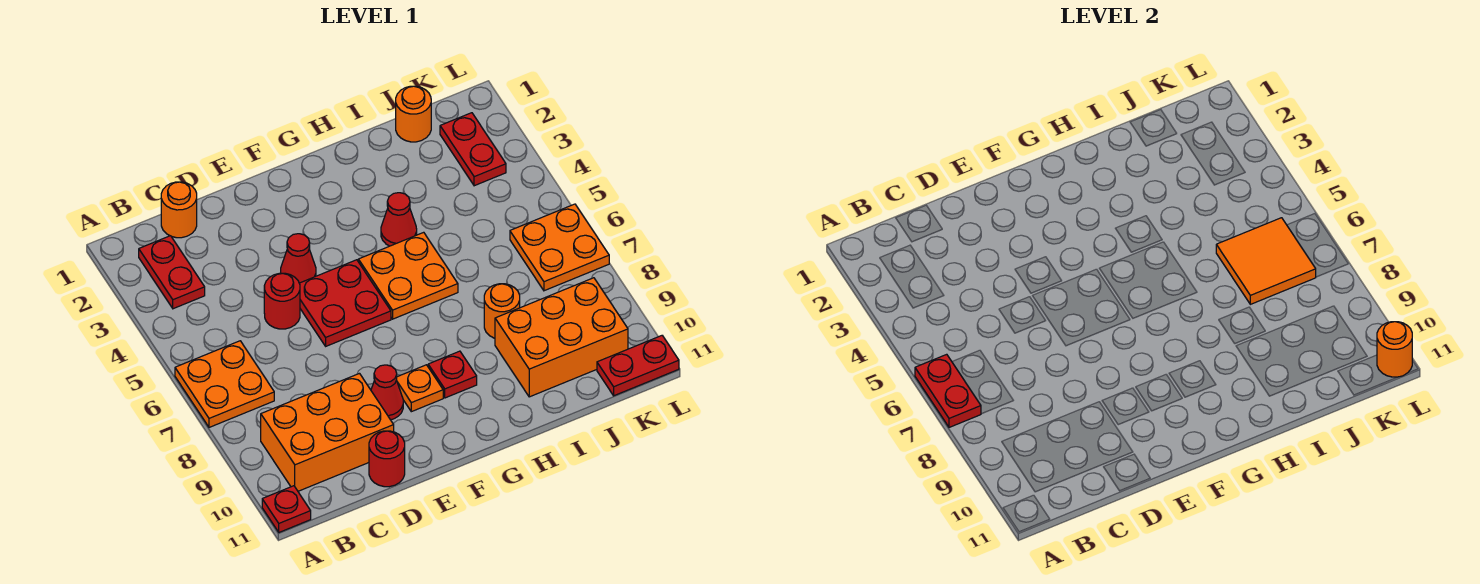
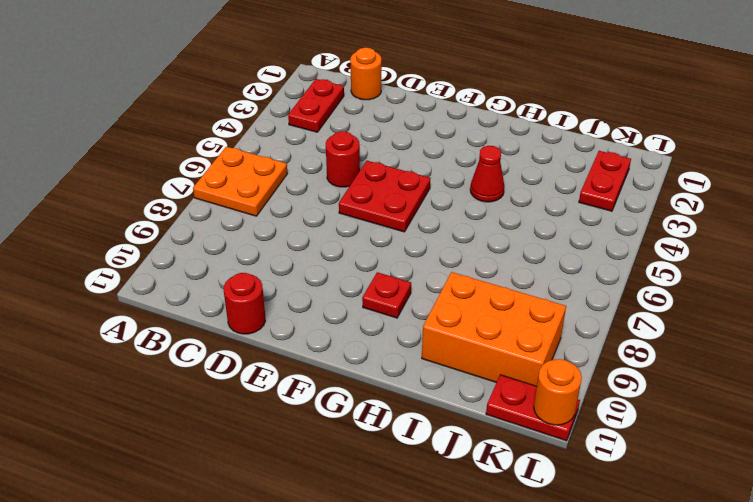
none -> red 1x1 plate [262,486,311,532]
none -> orange 2x3 brick [261,374,394,491]
none -> red 1x1 cone [281,234,316,283]

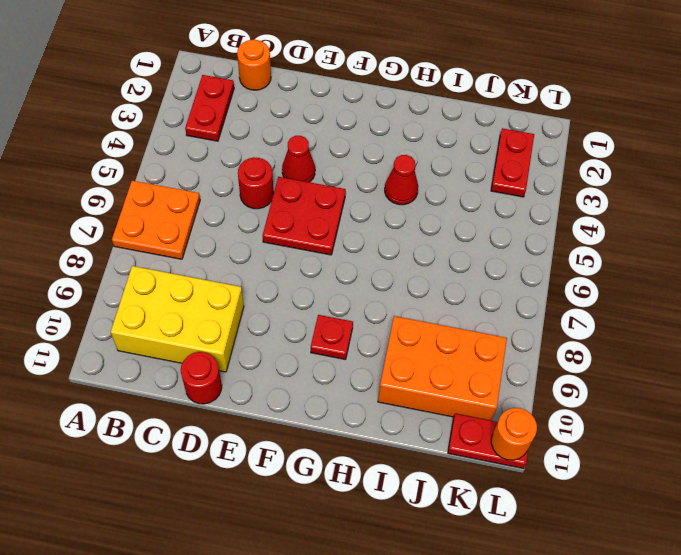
yellow 2x3 brick [111,266,244,372] -> orange 2x3 brick [261,374,394,491]
none -> red 1x1 plate [262,486,311,532]
none -> red 1x1 cone [371,365,403,420]
none -> orange 1x1 plate [396,365,443,412]

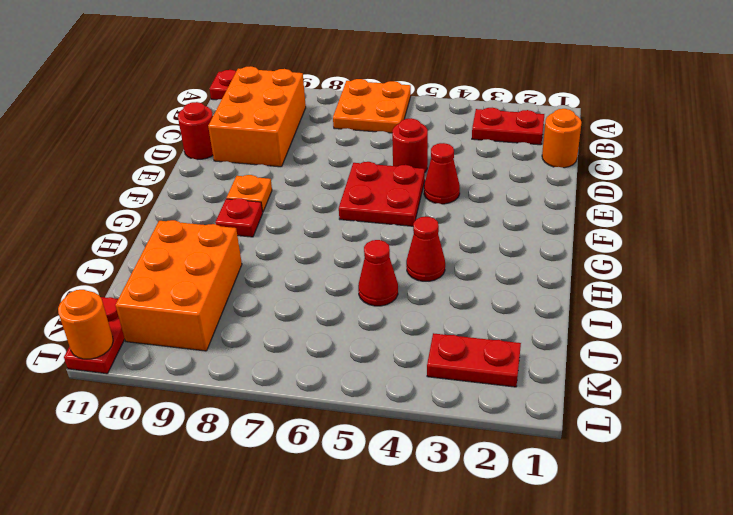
red 1x1 cone [358,240,398,306] -> red 1x1 cone moved to [371,365,403,420]
none -> orange 2x2 plate [358,232,458,319]
none -> orange 1x1 round brick [484,284,520,338]
none -> orange 1x1 round brick [396,86,431,142]

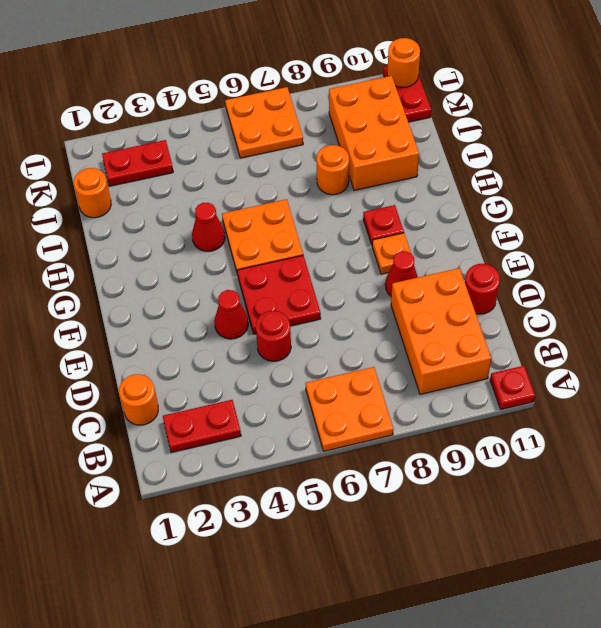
none -> red 1x2 plate [915,354,981,427]
none -> orange 2x2 tile [1216,218,1316,304]

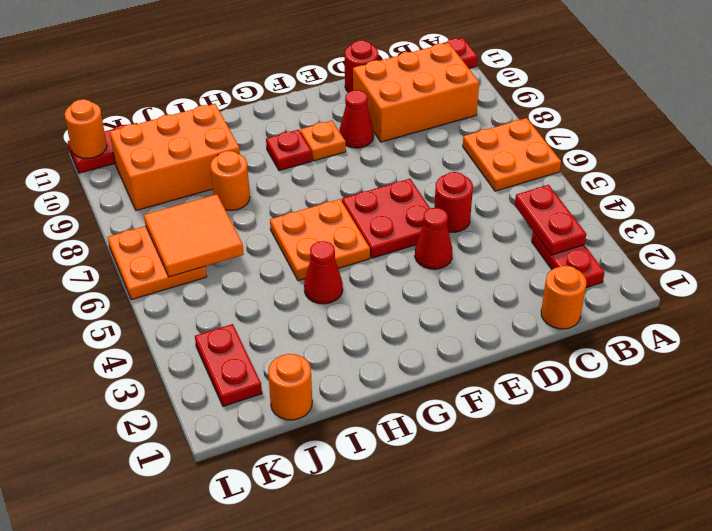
red 1x2 plate [515,185,586,255] -> red 1x2 plate moved to [915,354,981,427]

